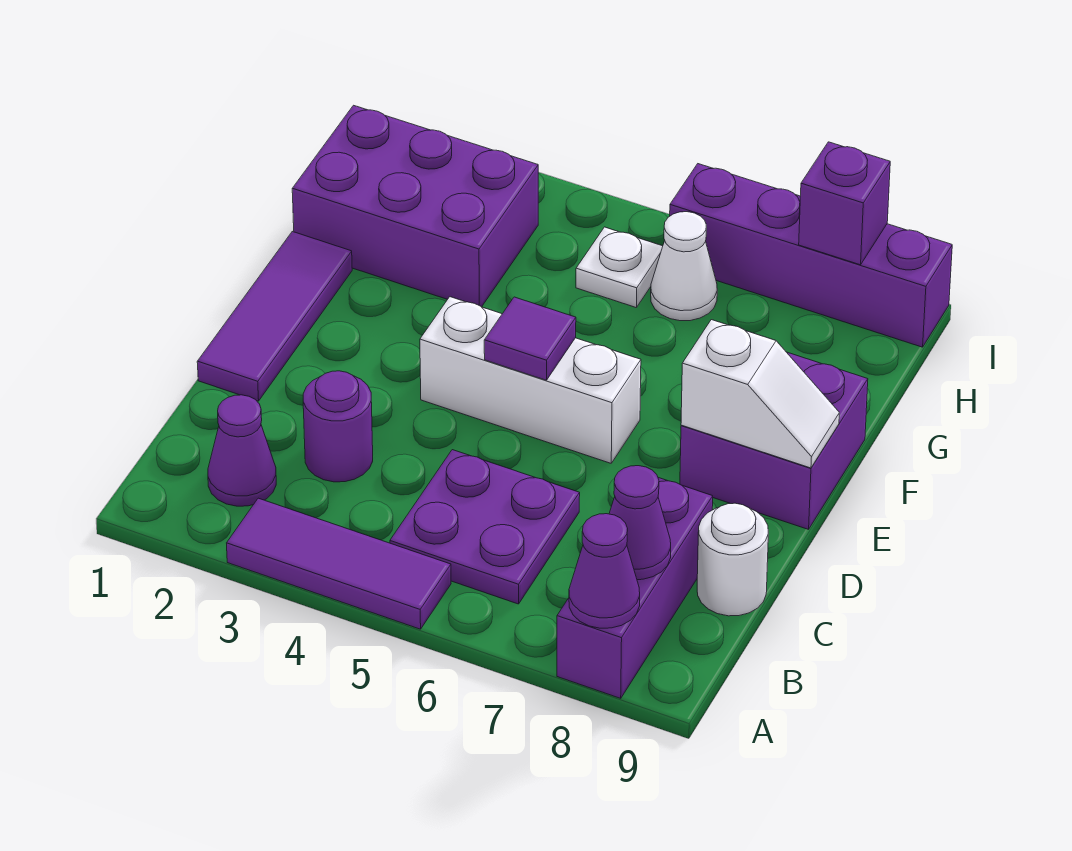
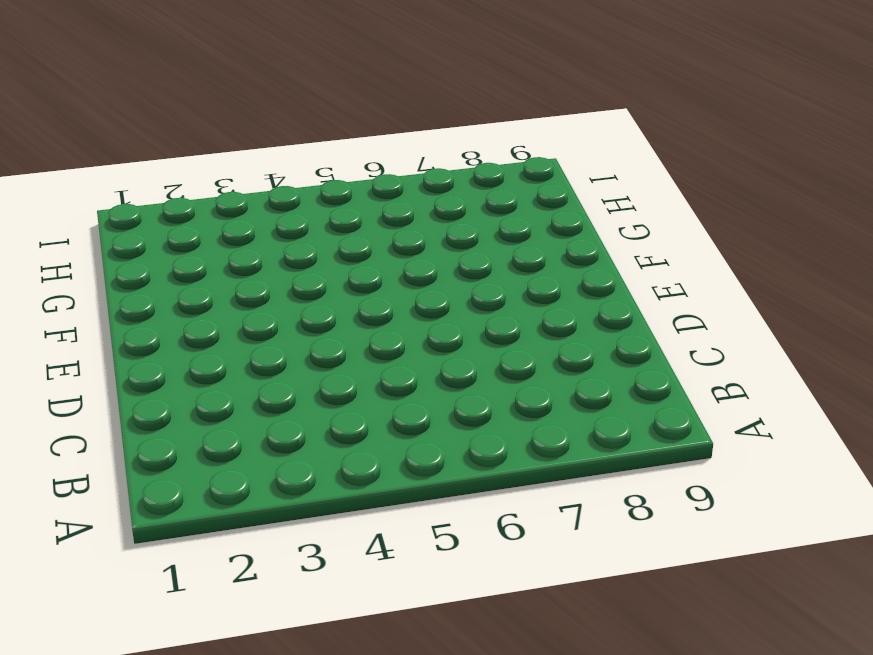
none -> purple 1x3 tile [227,498,451,629]
none -> purple 1x3 brick [557,478,713,698]
none -> purple 1x1 cone [208,395,276,506]

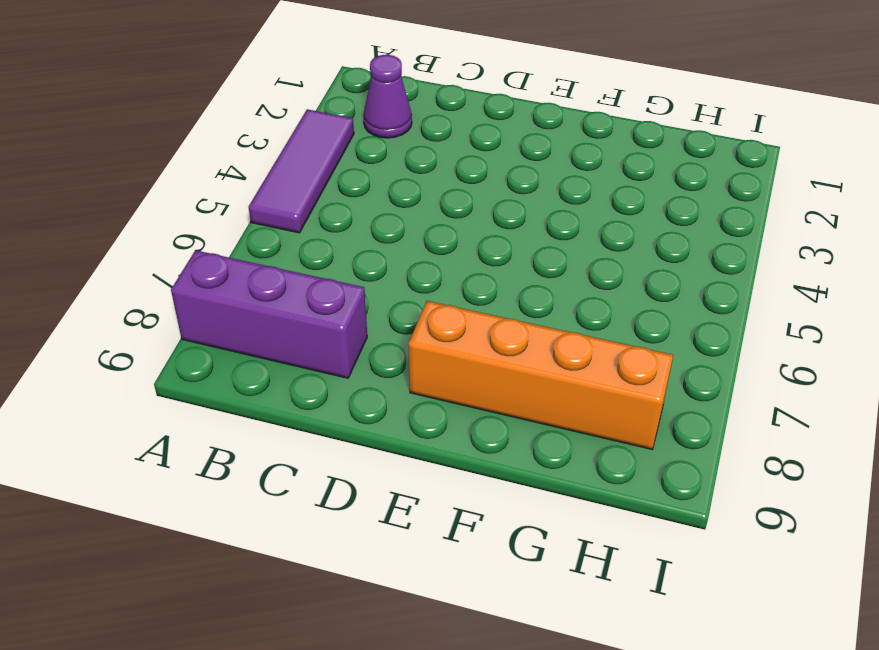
orange 1x4 brick [408,301,673,449] -> purple 2x2 brick [680,352,868,529]
none -> purple 2x2 plate [390,450,580,604]
none -> purple 1x1 round brick [303,371,373,482]
none -> white 1x1 round brick [697,503,768,616]

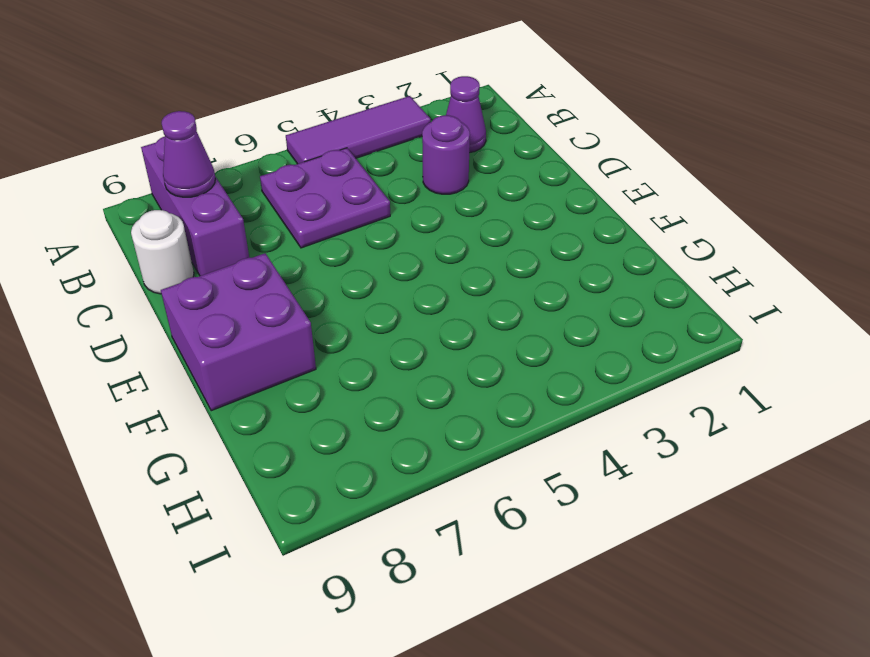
none -> purple 1x3 tile [197,232,352,401]
none -> white 1x3 brick [420,297,641,463]
none -> purple 2x3 brick [292,105,538,307]

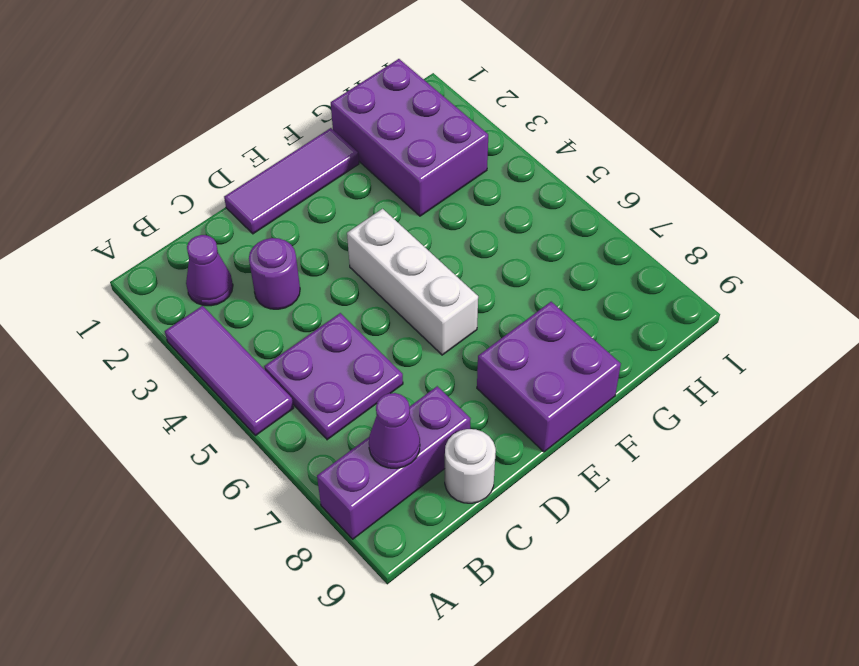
none -> white 1x1 plate [576,227,663,308]
none -> white 1x1 cone [651,212,717,321]
none -> purple 1x4 brick [670,164,952,347]

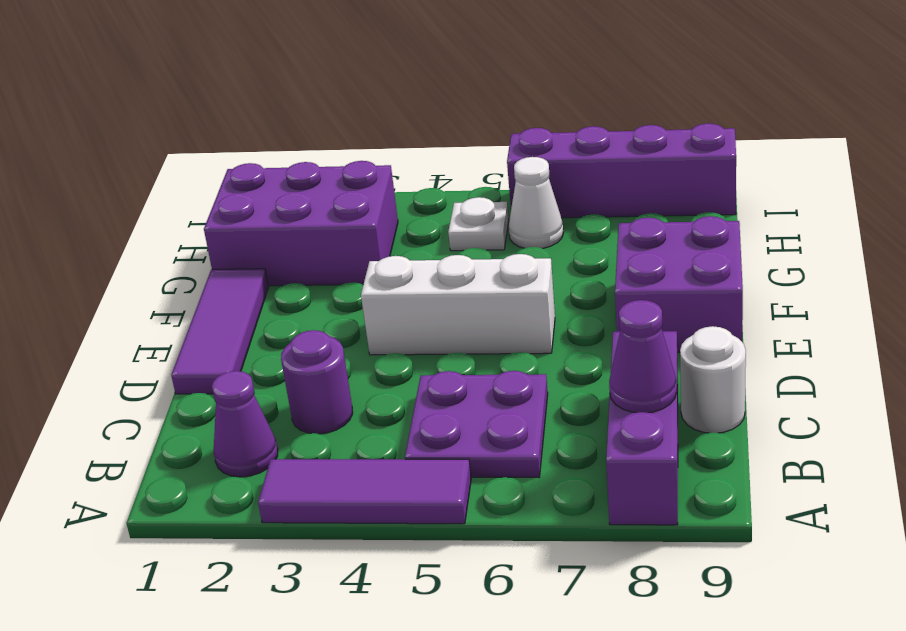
none -> purple 1x1 cone [569,514,640,628]
none -> purple 1x1 tile [484,297,576,380]
none -> white 1x2 slope [681,320,839,468]

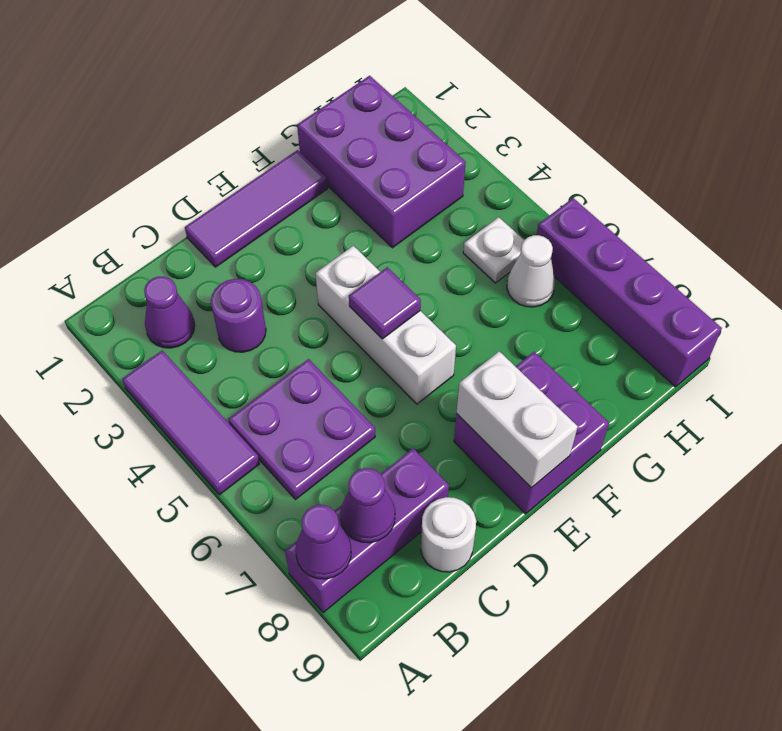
white 1x2 brick [457,351,578,488] -> white 1x2 slope [681,320,839,468]
none -> purple 1x1 brick [799,142,890,265]

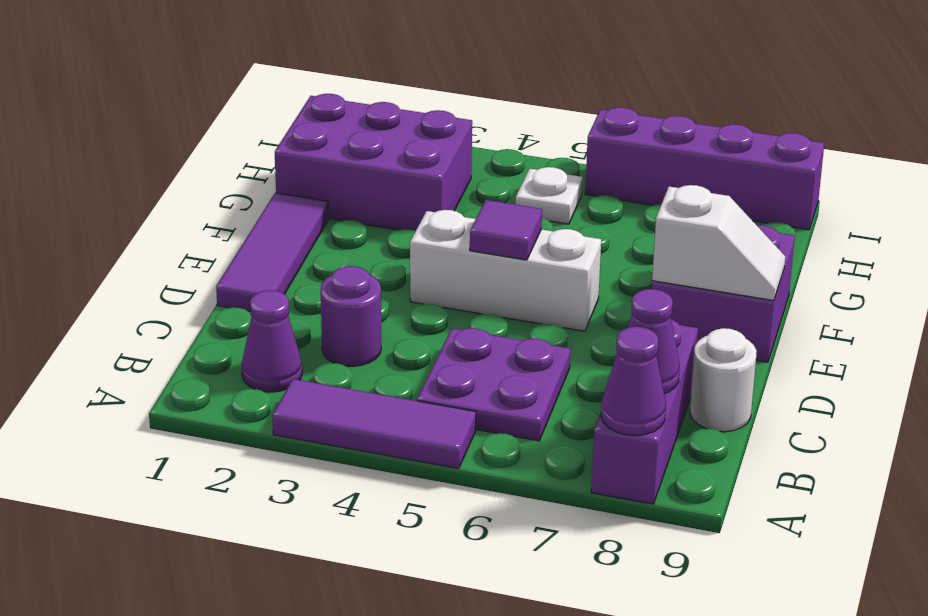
none -> white 1x1 cone [651,212,717,321]
none -> purple 1x1 brick [799,142,890,265]

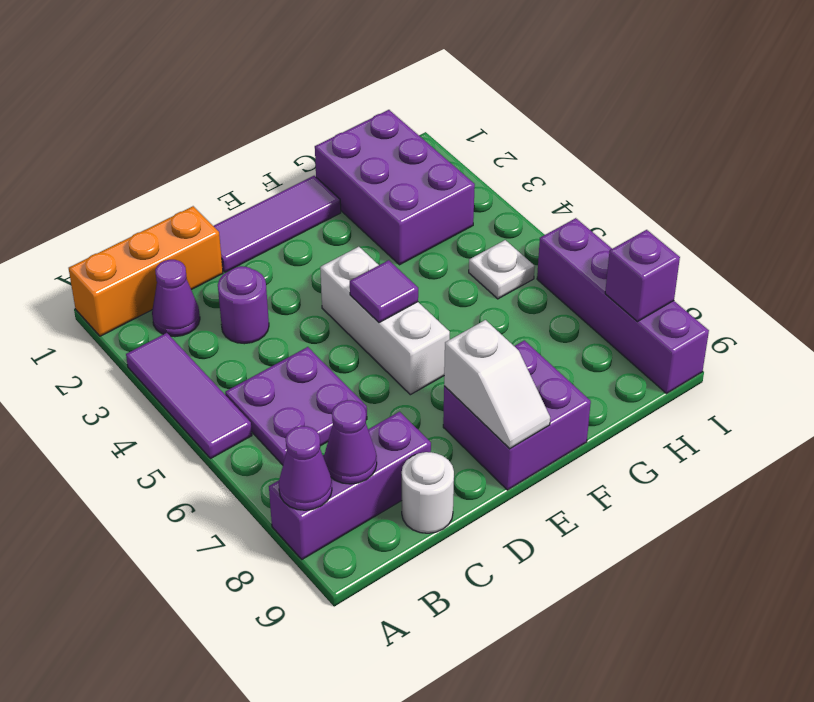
orange 1x3 brick [69,206,223,336] -> none
none -> white 1x1 cone [651,212,717,321]

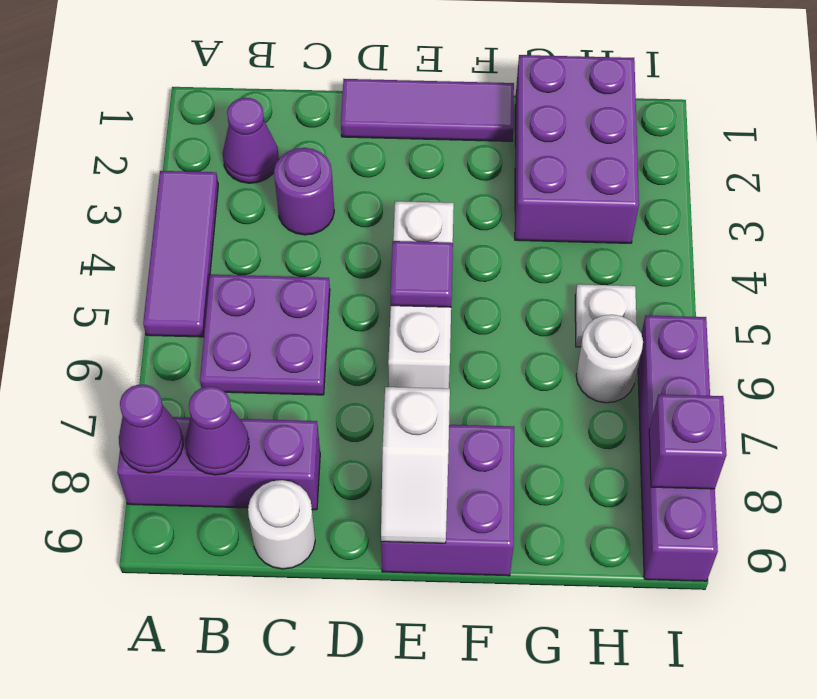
white 1x1 round brick [576,315,643,403] -> white 1x1 cone [651,212,717,321]

